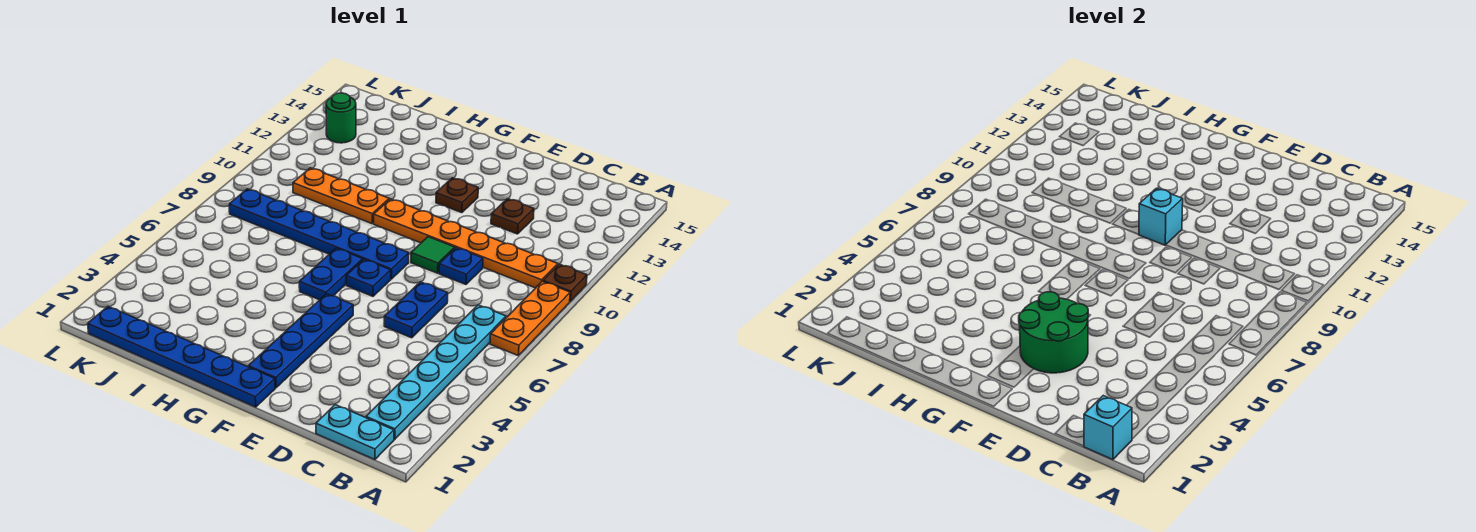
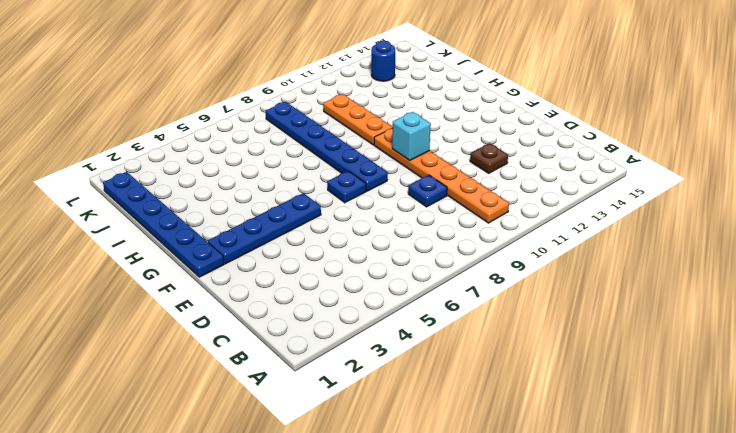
blue 1x1 round brick [371,41,395,81] -> green 1x1 round brick [326,93,356,143]
none -> orange 1x3 plate [490,281,570,355]
none -> brown 1x1 plate [543,264,587,301]
none -> cyan 1x2 plate [316,405,394,460]

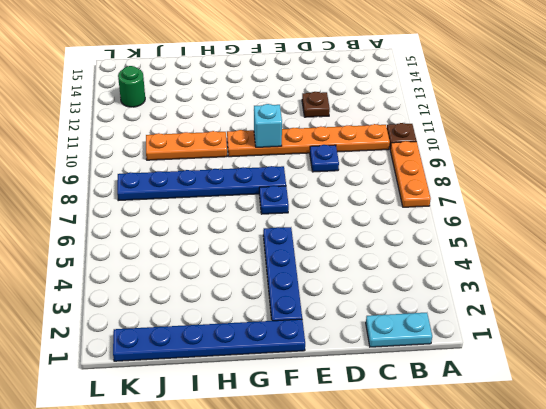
none -> cyan 1x6 plate [366,305,506,439]
none -> blue 1x2 plate [384,282,448,338]
none -> green 1x1 tile [411,237,455,273]

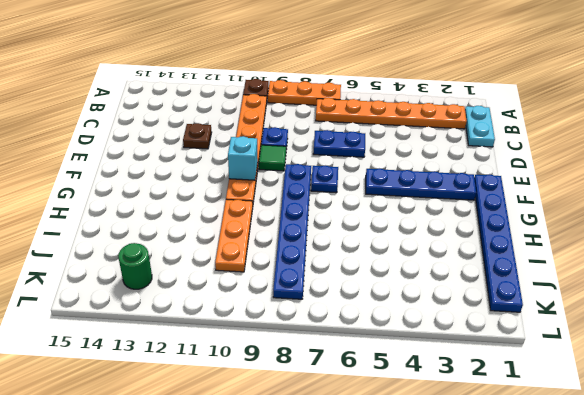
orange 1x6 plate [316,98,467,129] -> cyan 1x6 plate [366,305,506,439]
none -> brown 1x1 plate [436,178,478,213]
none -> blue 1x2 plate [299,248,363,300]
none -> cyan 1x1 brick [1084,396,1132,460]

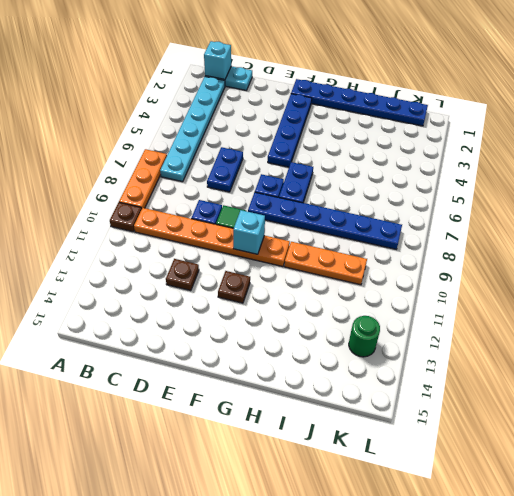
none -> green 2x2 round brick [1019,292,1088,373]

